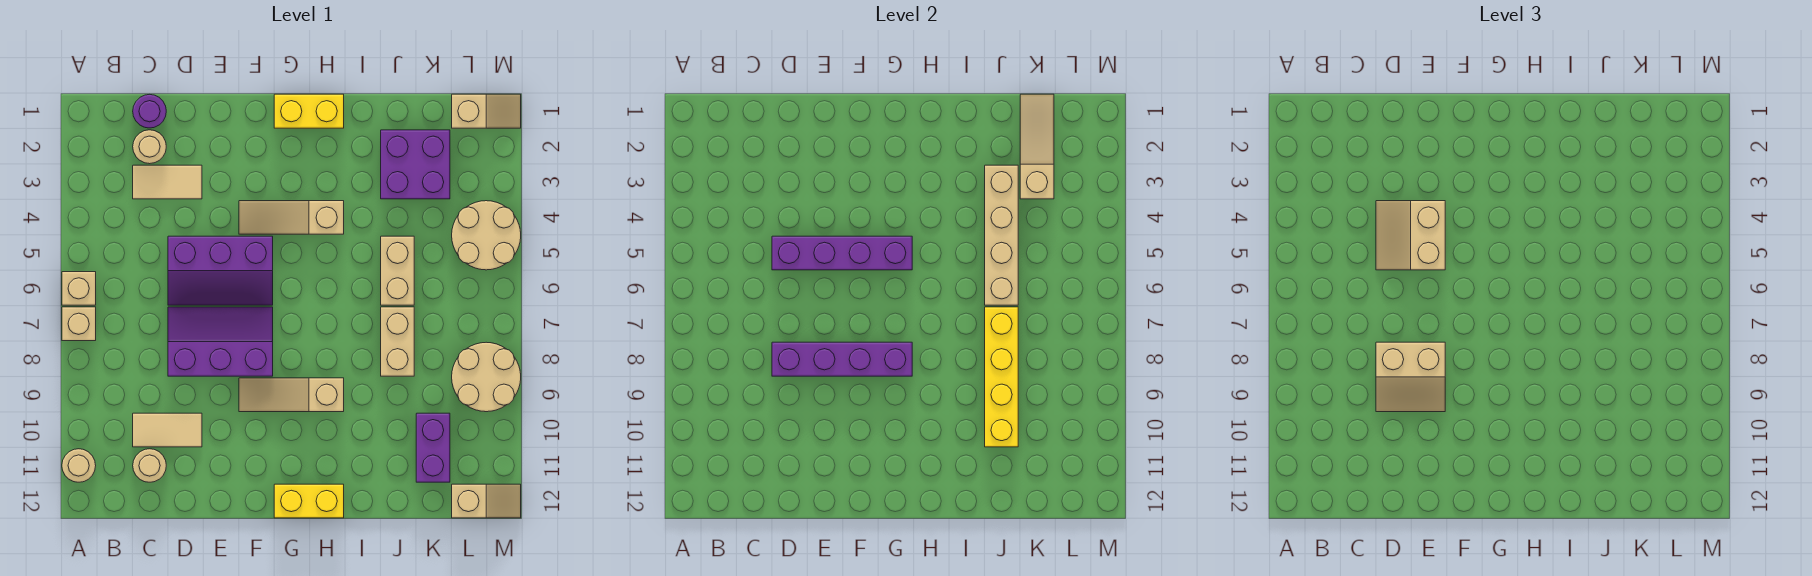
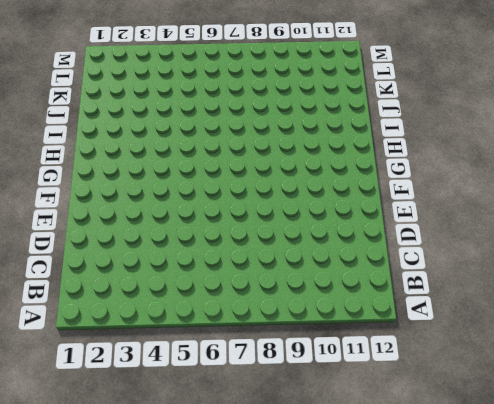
none -> tan 1x1 brick [62,272,96,305]
none -> tan 1x1 brick [62,307,96,341]
none -> tan 1x1 round brick [62,449,96,482]

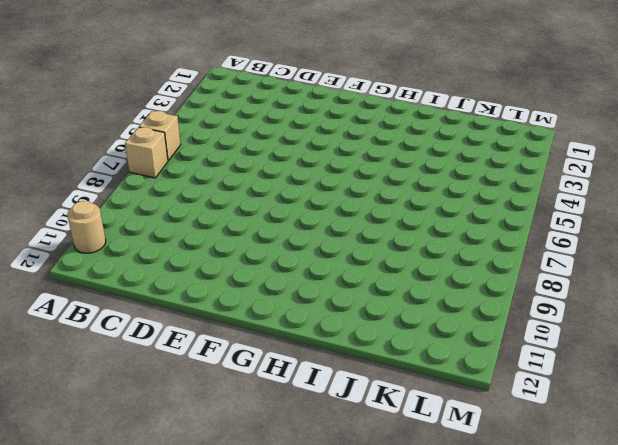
none -> purple 1x1 round brick [133,94,166,128]
none -> tan 1x1 round brick [133,130,166,164]
none -> tan 1x2 tile [133,165,202,199]

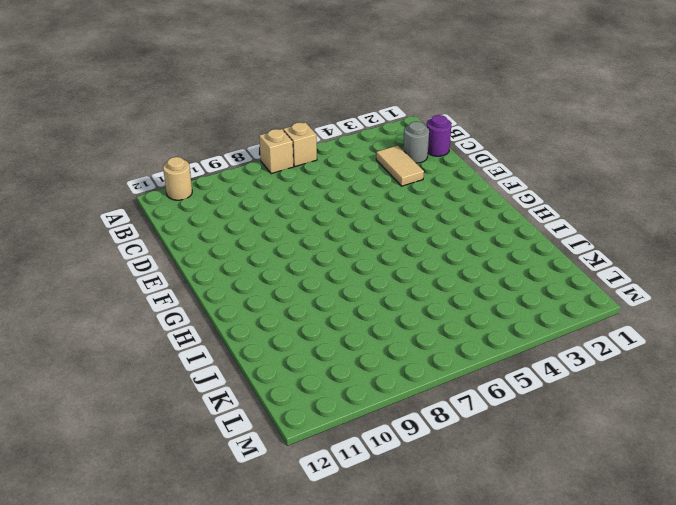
grey 1x1 round brick [403,122,429,163] -> tan 1x1 round brick [133,130,166,164]
none -> tan 1x2 tile [133,413,202,447]
none -> tan 1x1 round brick [133,449,166,482]
none -> purple 2x3 slope [168,236,273,305]

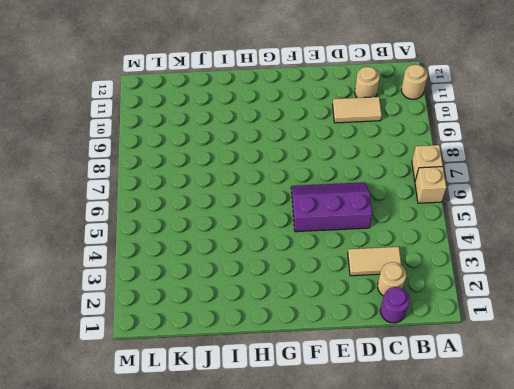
none -> purple 2x3 slope [168,307,273,376]
none -> tan 1x3 slope [239,201,344,234]
none -> tan 1x3 slope [239,378,344,412]

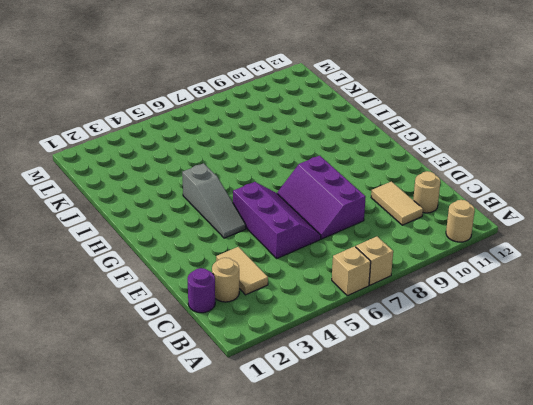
grey 1x3 slope [182,163,246,238] -> tan 1x3 slope [239,201,344,234]
none -> tan 1x3 slope [239,378,344,412]
none -> yellow 1x2 brick [274,94,344,128]
none -> yellow 1x2 brick [274,484,344,518]

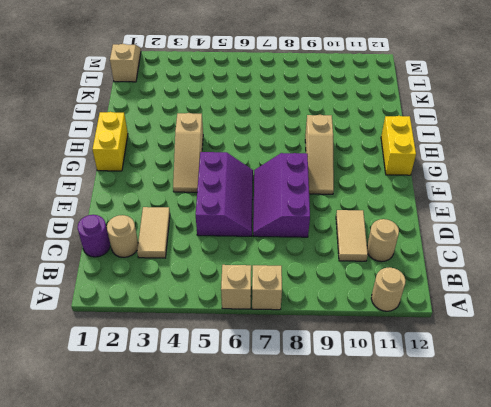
none -> purple 2x2 brick [381,130,450,199]
none -> tan 1x2 brick [381,236,414,305]
none -> tan 1x2 brick [381,307,414,376]

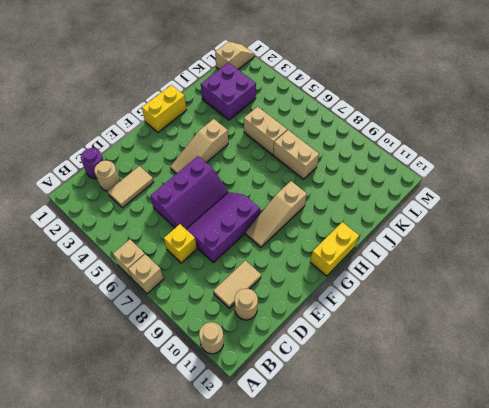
yellow 1x1 brick [164,224,197,263] -> none
none -> purple 1x2 brick [416,413,450,482]
none -> tan 2x2 round brick [452,201,521,270]
none -> tan 2x2 round brick [452,342,521,412]

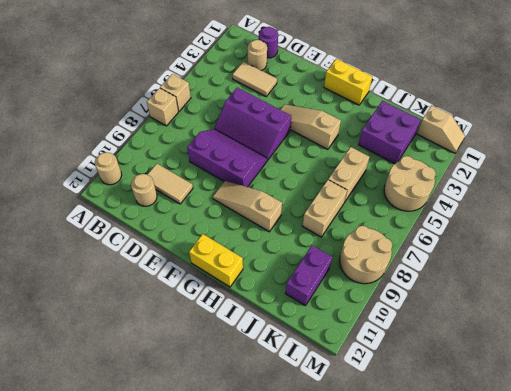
none -> tan 1x2 slope [452,484,521,518]
none -> purple 1x4 brick [772,236,912,270]
none -> purple 1x4 brick [772,342,912,376]

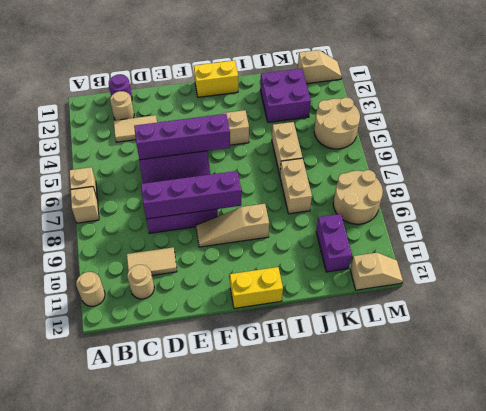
none -> tan 1x4 brick [985,165,1018,305]
none -> yellow 1x4 brick [985,307,1018,447]
none -> tan 1x3 slope [1020,94,1054,199]

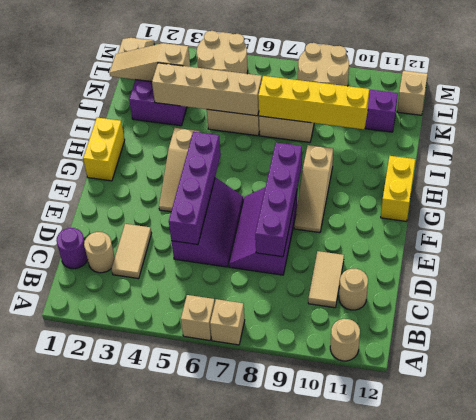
none -> tan 2x2 slope [1376,201,1445,270]
none -> tan 2x2 slope [1376,342,1445,412]

